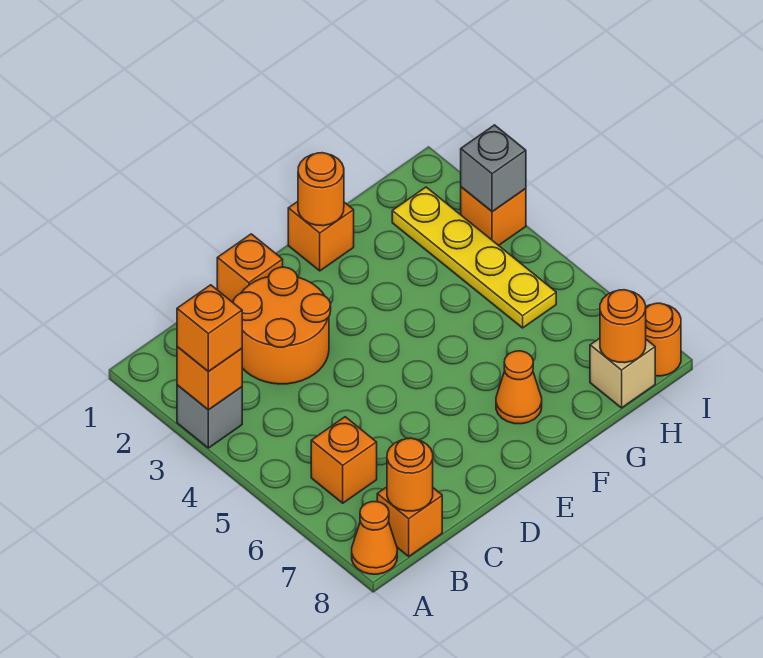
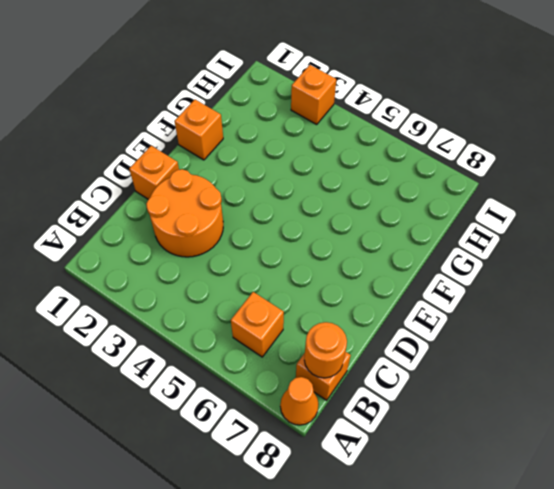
none -> grey 1x1 brick [177,385,242,448]
none -> orange 1x1 cone [496,351,542,424]
none -> yellow 1x4 plate [392,187,556,328]

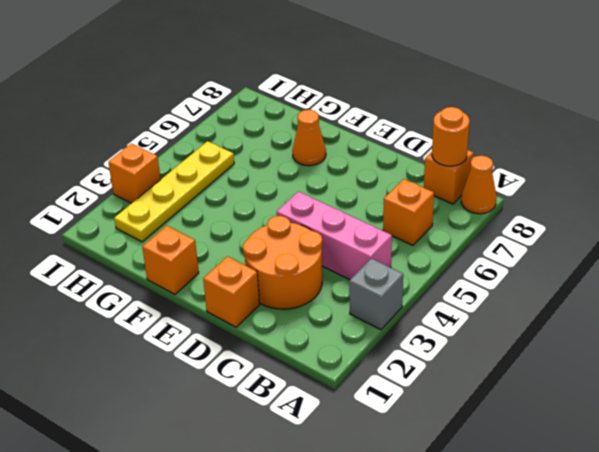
pink 1x3 brick [277,192,392,280] -> none
none -> tan 1x1 brick [590,338,655,408]
none -> orange 1x1 round brick [646,303,681,376]
none -> orange 1x1 brick [177,347,242,410]

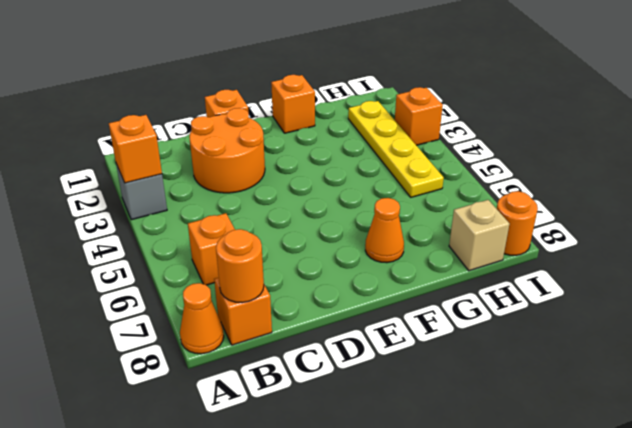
none -> orange 1x1 round brick [298,153,344,226]
none -> orange 1x1 round brick [600,290,646,363]
none -> grey 1x1 brick [461,125,526,212]

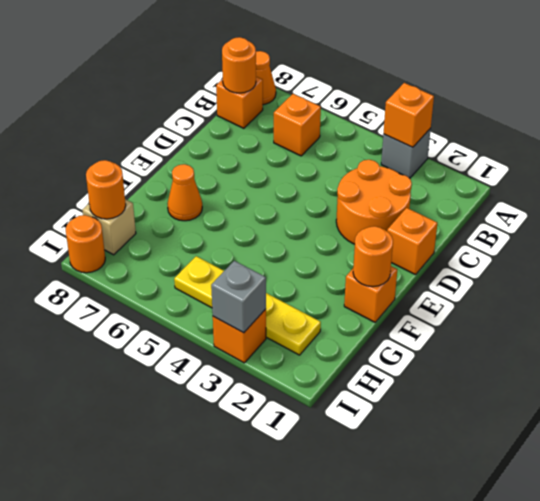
none -> orange 1x1 brick [177,285,242,371]

